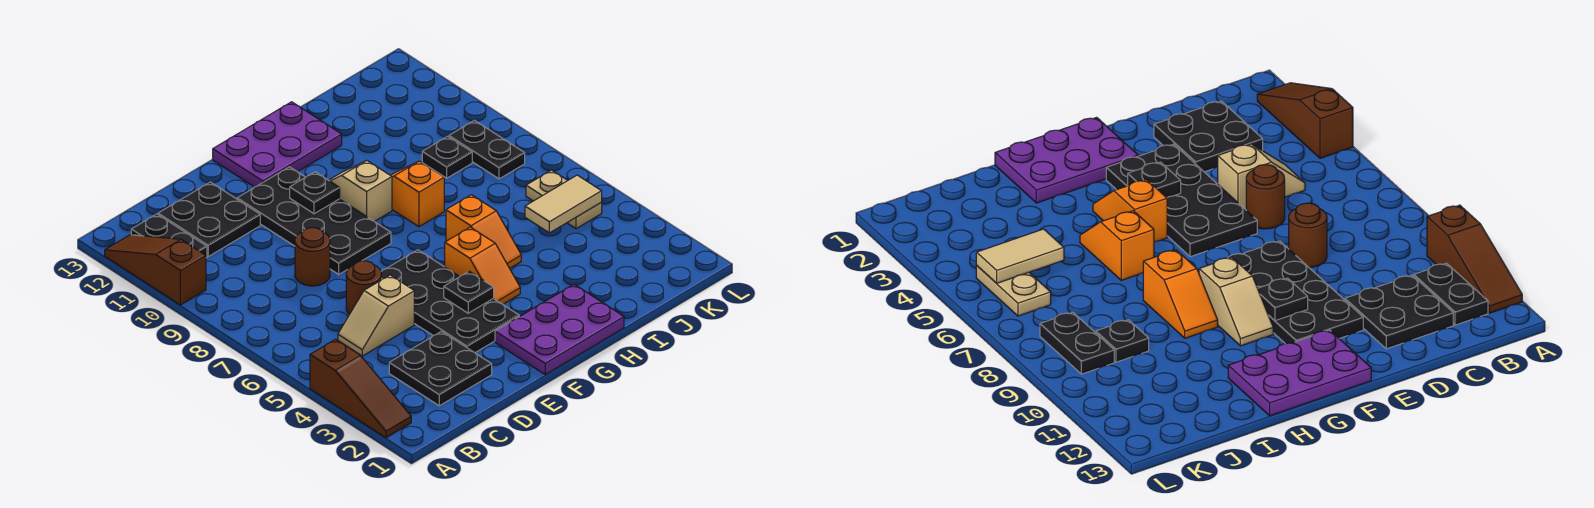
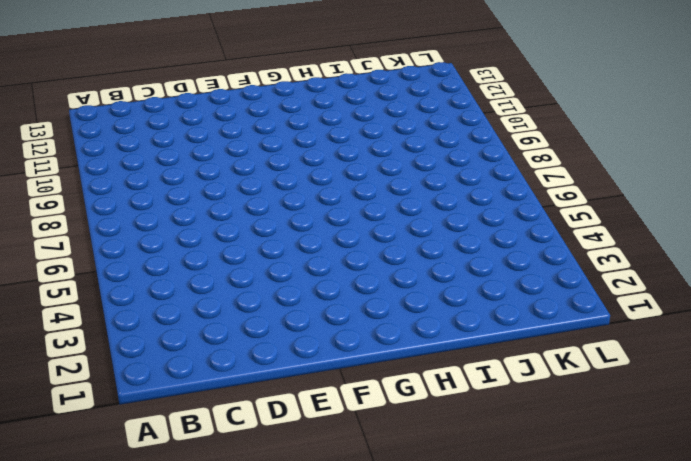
none -> brown 1x3 slope [310,339,411,438]
none -> brown 1x3 slope [105,235,206,305]
none -> black 1x2 plate [131,214,207,258]

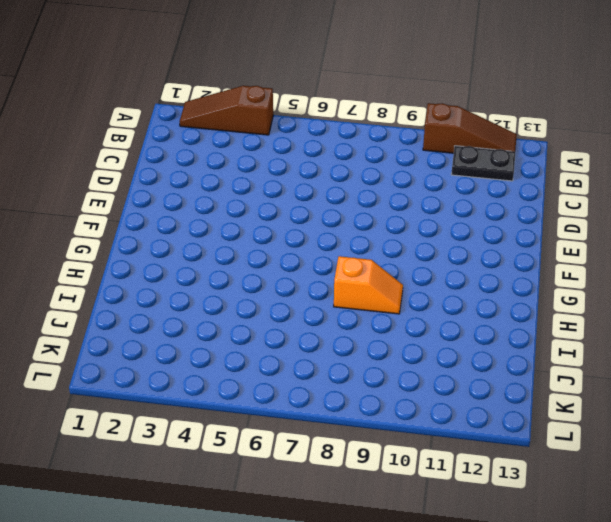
none -> black 2x2 plate [389,331,492,406]
none -> tan 1x2 slope [338,275,414,356]
none -> black 2x2 plate [158,182,260,256]

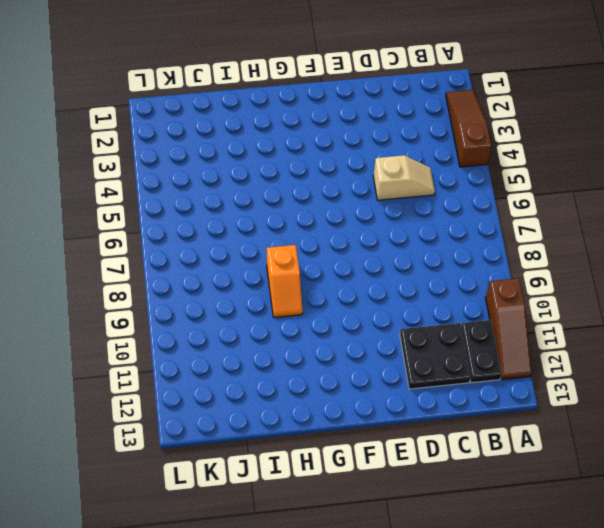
none -> black 2x2 plate [389,331,492,406]
none -> brown 1x1 round brick [346,261,381,314]
none -> brown 1x1 round brick [295,228,330,286]

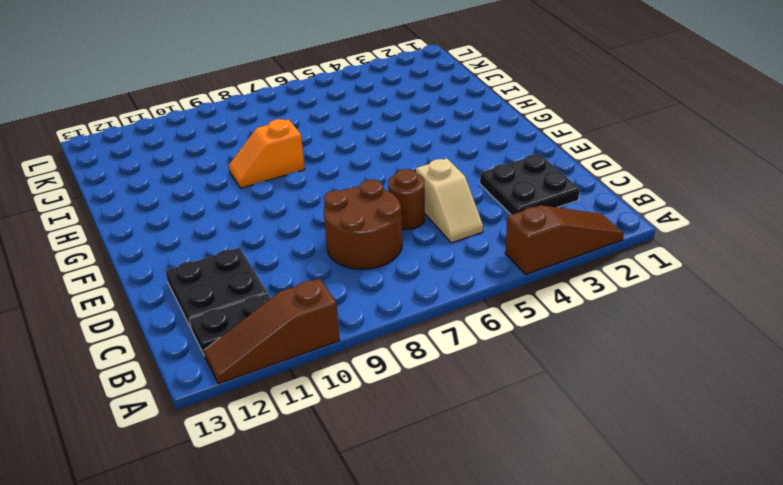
brown 2x2 round brick [324,179,402,269] -> brown 1x1 round brick [295,228,330,286]
none -> black 2x4 plate [381,250,519,353]
none -> black 2x4 plate [237,167,391,274]
none -> purple 2x3 plate [495,284,624,374]

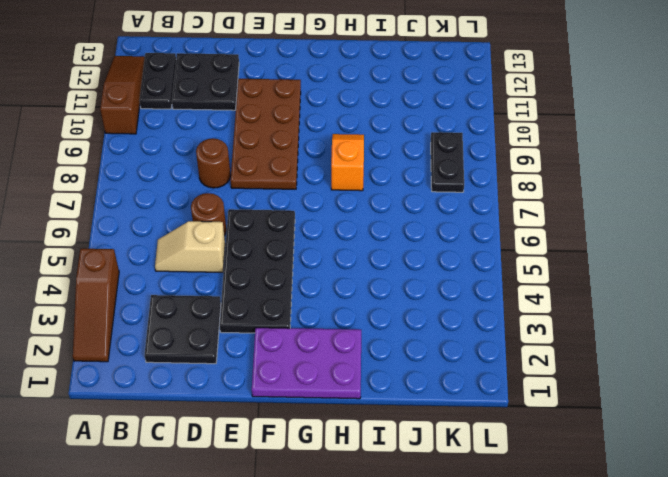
brown 2x4 plate [230,79,301,189] -> black 2x4 plate [237,167,391,274]
none -> purple 2x3 plate [213,102,342,187]
none -> orange 1x2 slope [445,227,520,304]
none -> tan 1x2 slope [329,161,392,221]

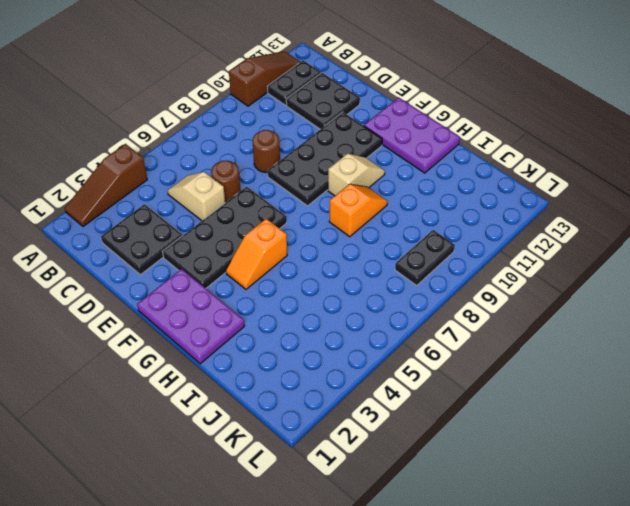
none -> orange 1x2 slope [446,195,521,268]
none -> black 1x1 plate [422,136,472,178]
none -> tan 1x2 plate [526,170,602,229]

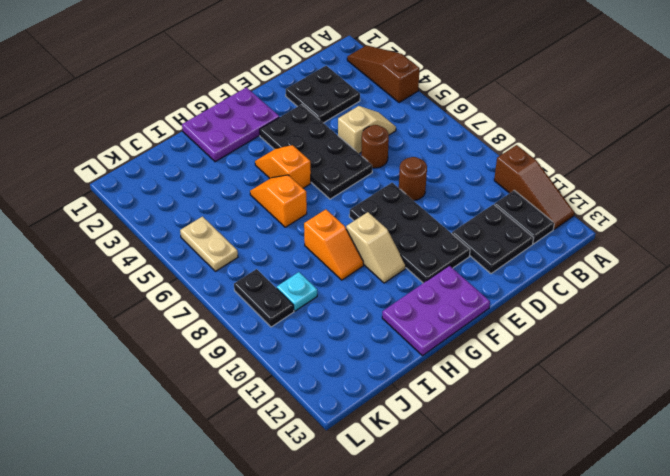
cyan 1x1 plate [277,272,317,311] -> black 1x1 plate [422,136,472,178]
none -> black 1x1 plate [444,271,494,313]
none -> black 1x1 plate [290,172,340,214]
none -> tan 1x2 tile [525,175,602,233]

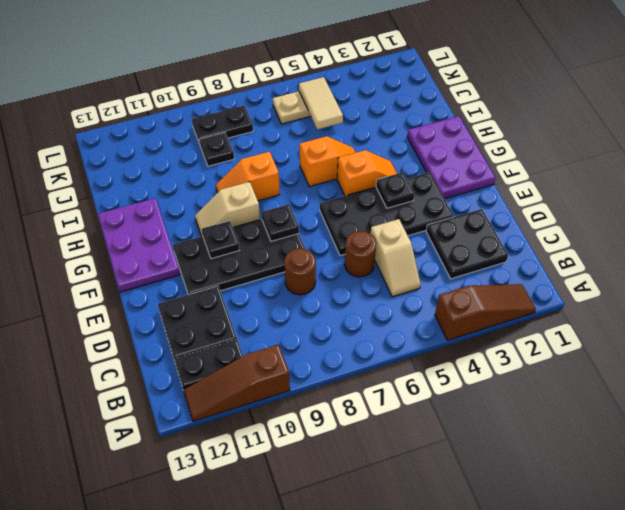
black 1x1 plate [261,204,299,241] -> none

